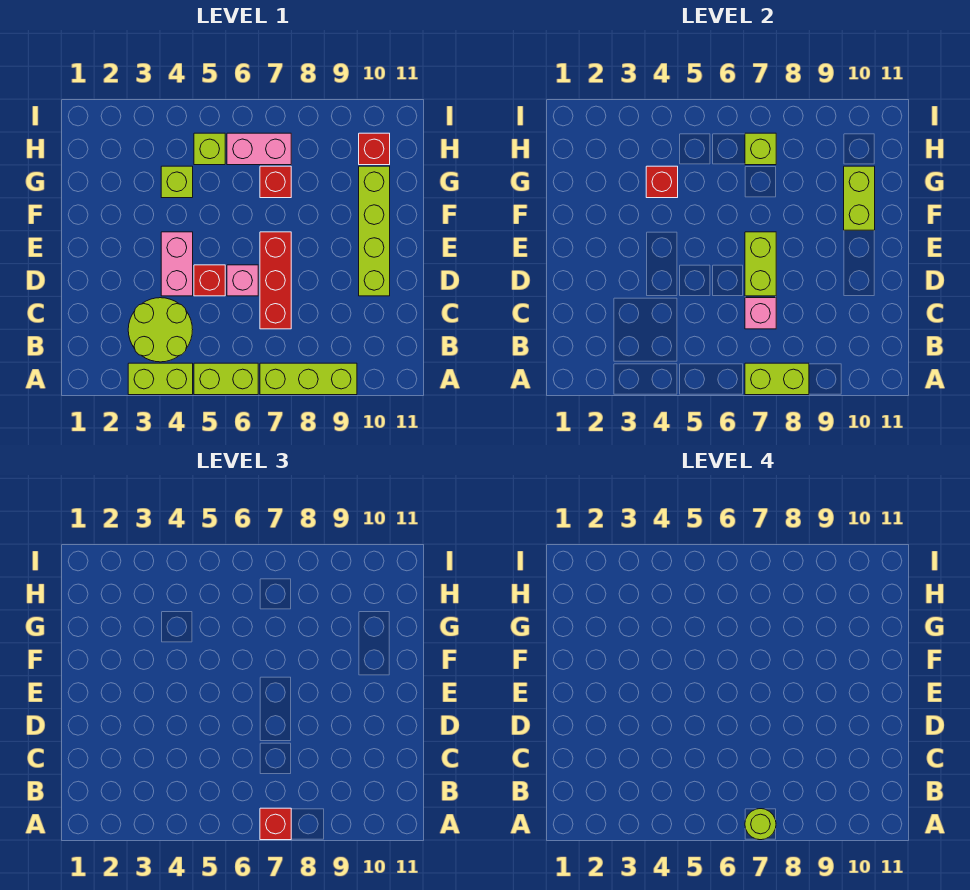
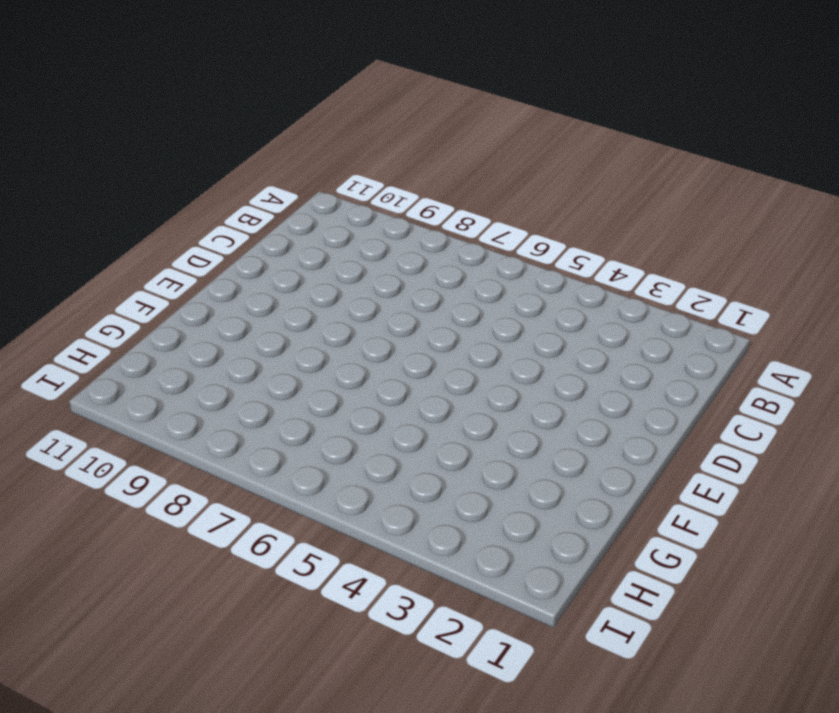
none -> lime 1x2 brick [128,363,193,395]
none -> lime 1x2 brick [194,363,258,395]
none -> lime 1x3 brick [260,363,357,395]

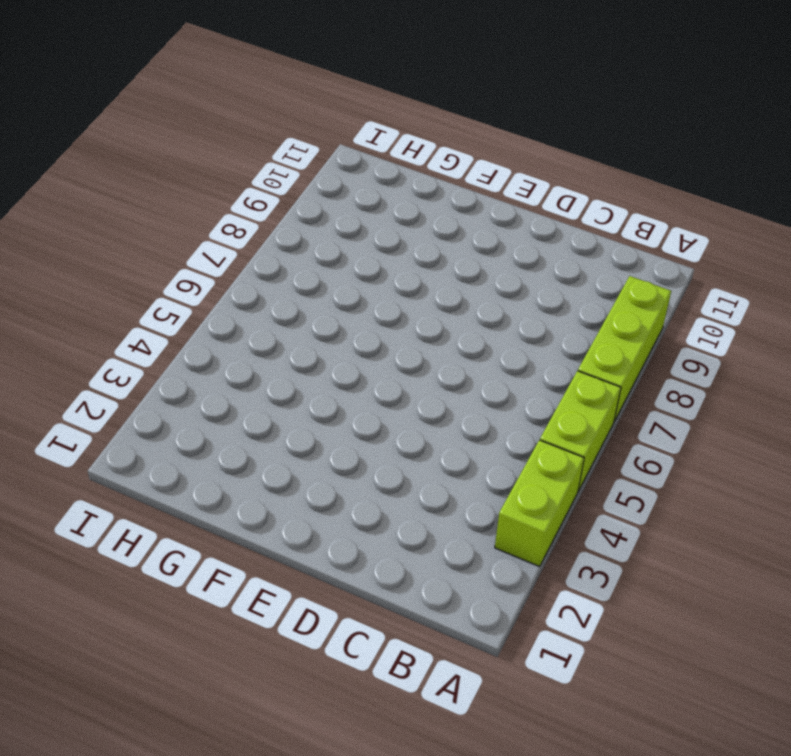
none -> lime 2x2 round brick [128,298,193,362]
none -> red 1x3 brick [260,232,291,329]
none -> pink 1x2 brick [161,232,193,296]

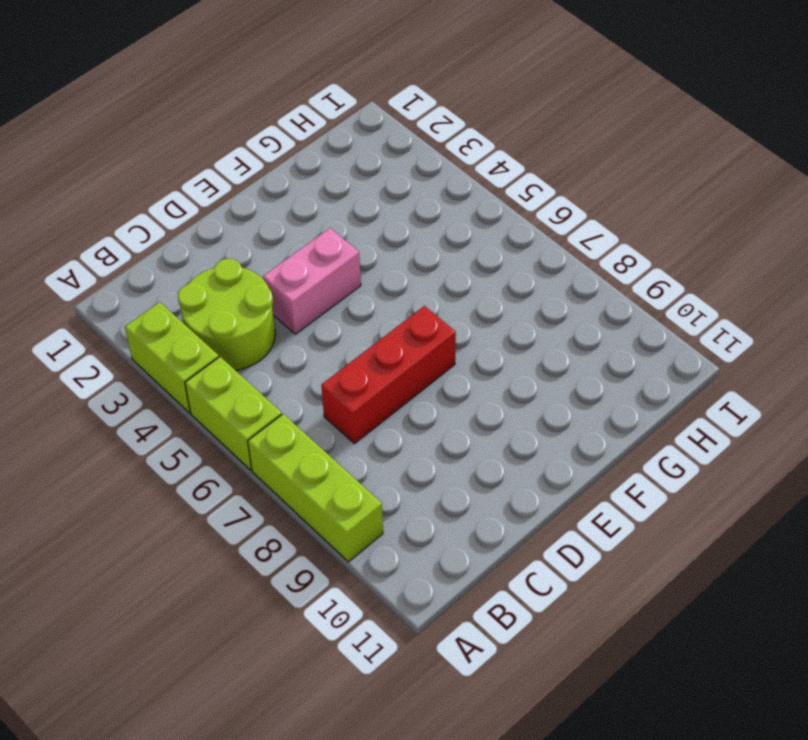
none -> red 1x1 brick [194,265,225,296]
none -> pink 1x1 brick [227,265,258,296]
none -> lime 1x4 brick [359,166,390,296]

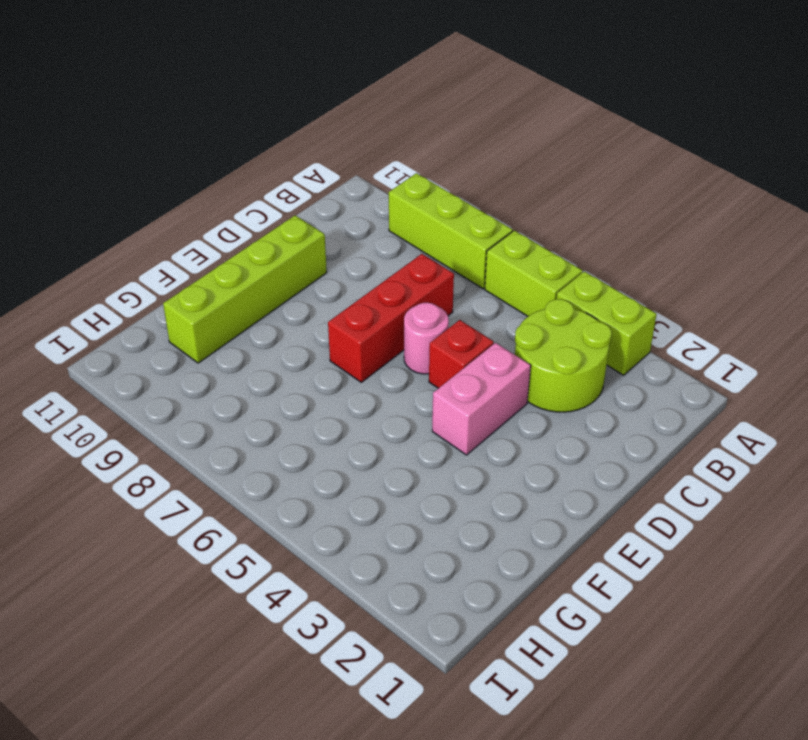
pink 1x1 round brick [404,303,449,374] -> pink 1x1 brick [227,265,258,296]
none -> lime 1x1 brick [161,166,193,198]
none -> red 1x1 brick [260,166,291,198]
none -> lime 1x1 brick [194,133,225,165]

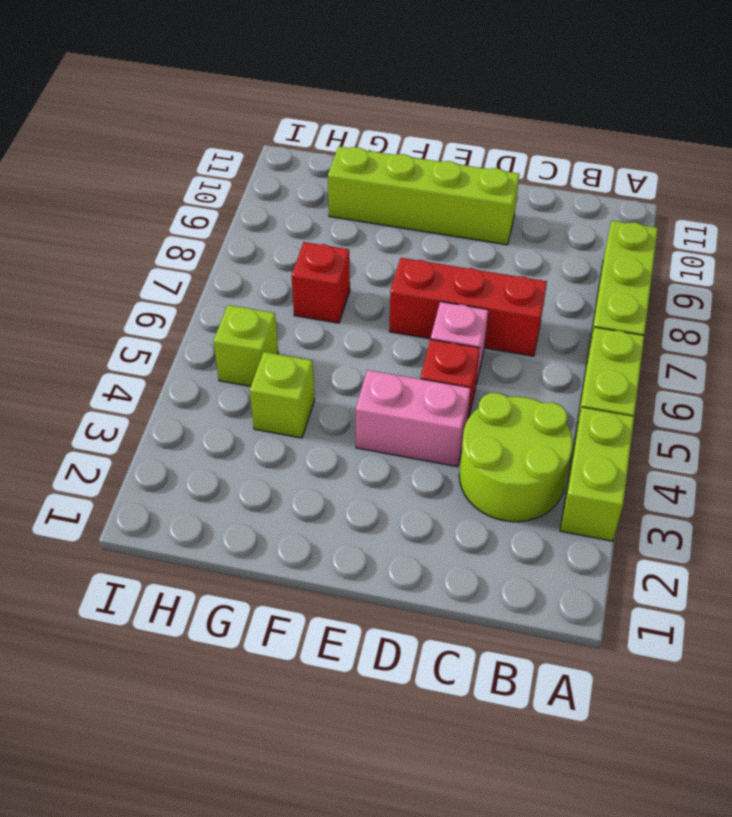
none -> pink 1x2 brick [227,133,291,165]
none -> red 1x1 brick [359,133,390,165]
none -> lime 1x2 brick [745,363,809,395]

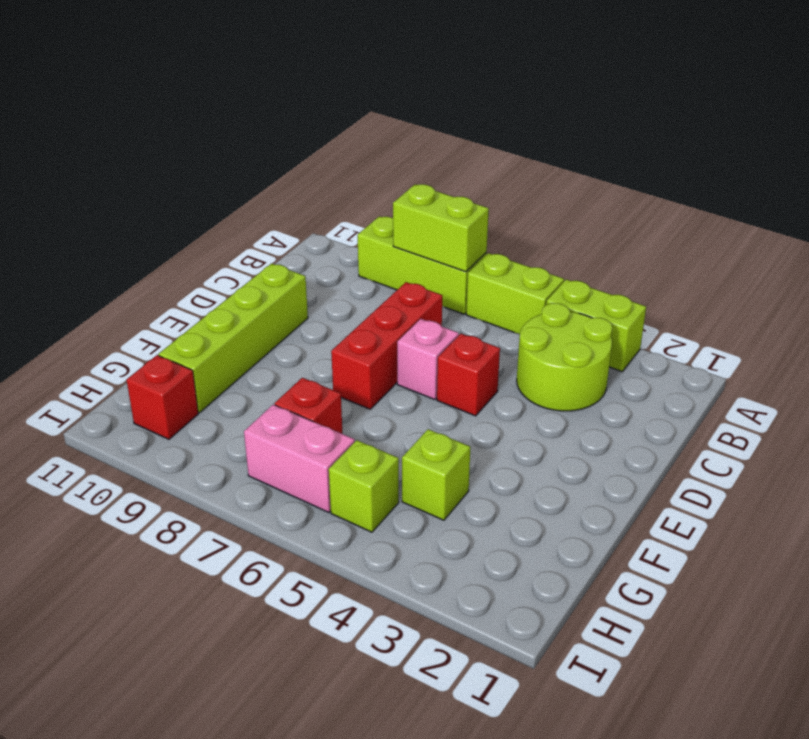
none -> pink 1x2 brick [161,232,193,296]
none -> pink 1x1 brick [745,298,776,329]
none -> lime 1x2 brick [745,232,776,296]

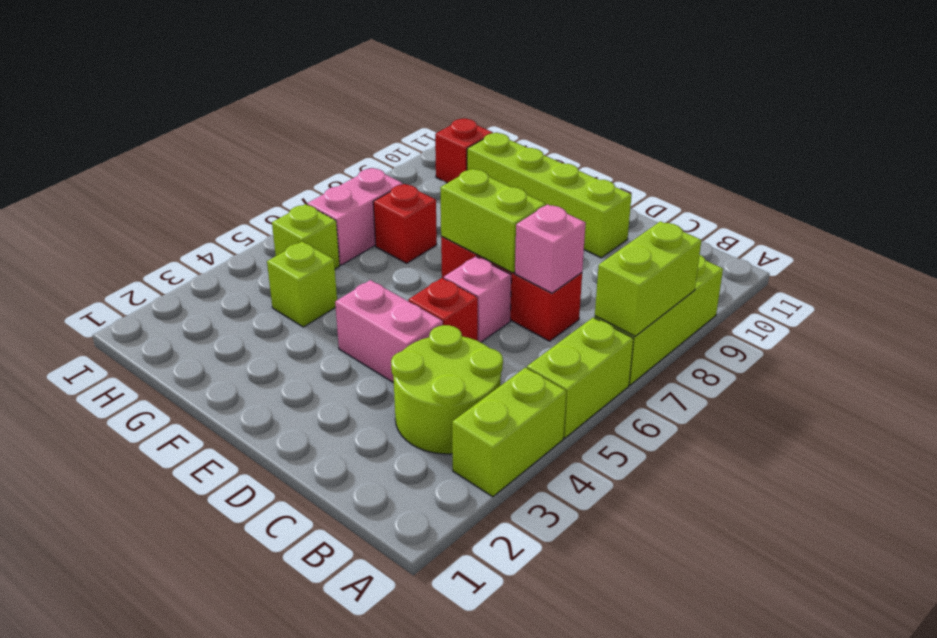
none -> lime 1x2 brick [844,166,875,230]
none -> red 1x1 brick [646,166,678,198]
none -> lime 1x1 brick [745,133,776,165]

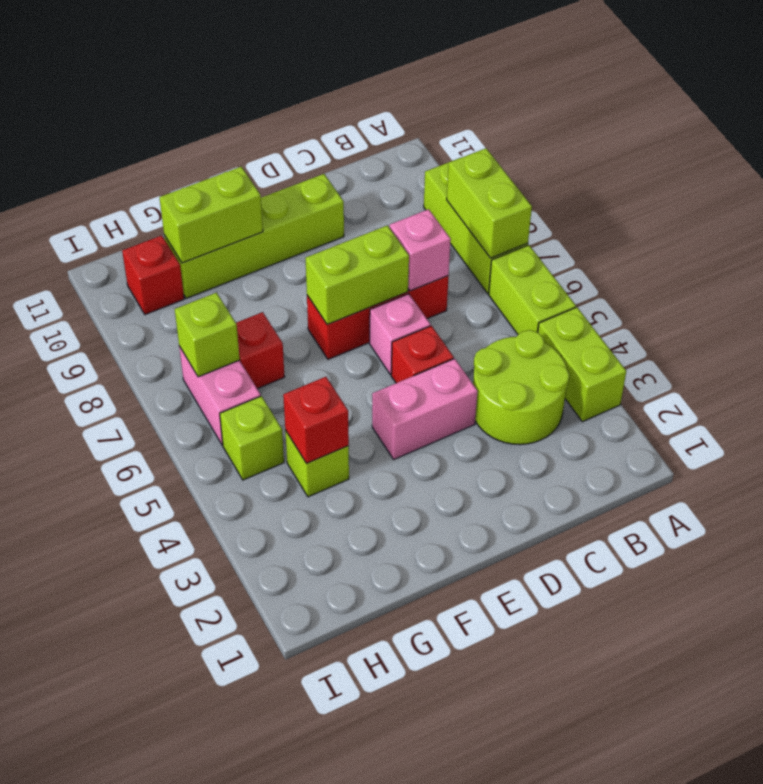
none -> red 1x1 brick [260,808,291,840]
none -> lime 1x1 round brick [745,809,776,840]

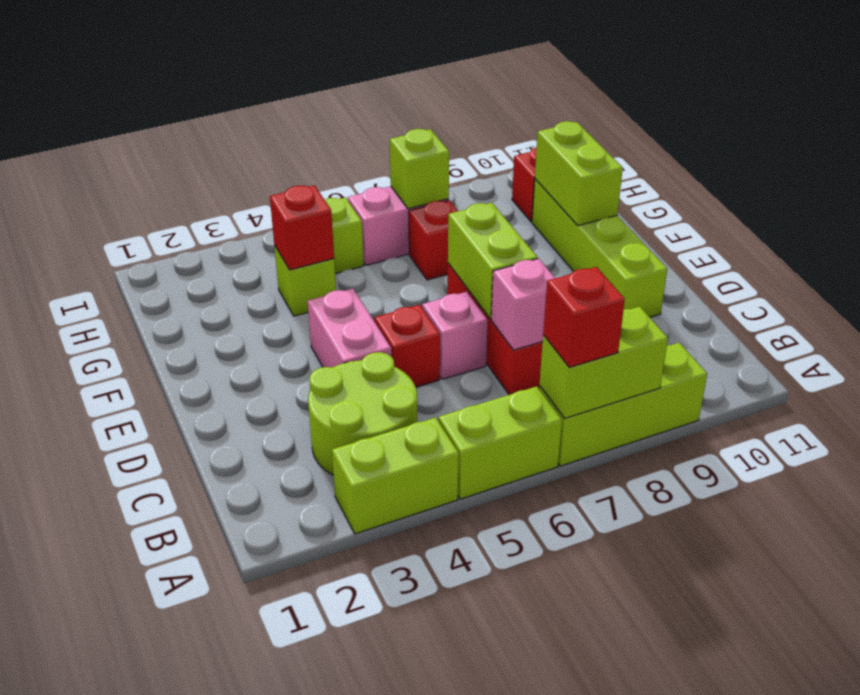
none -> lime 1x1 round brick [745,809,776,840]

